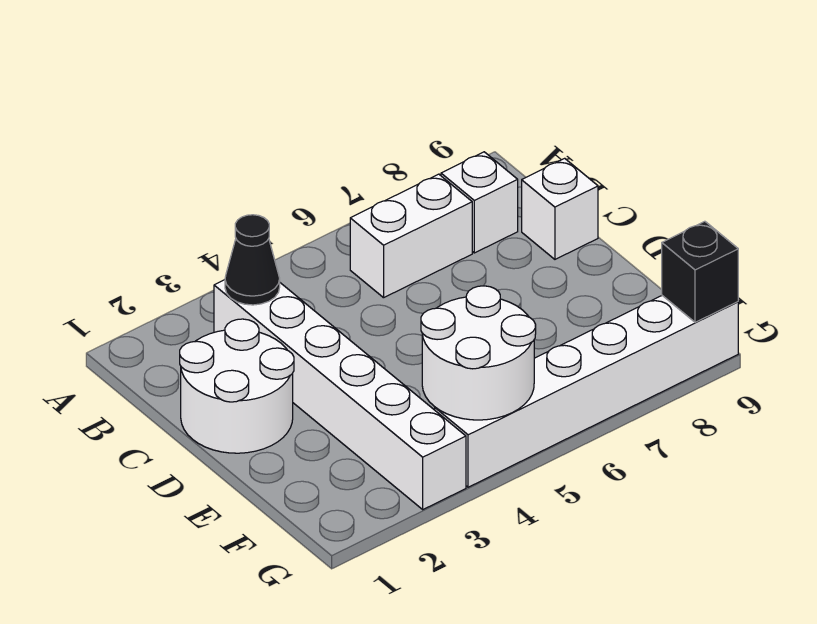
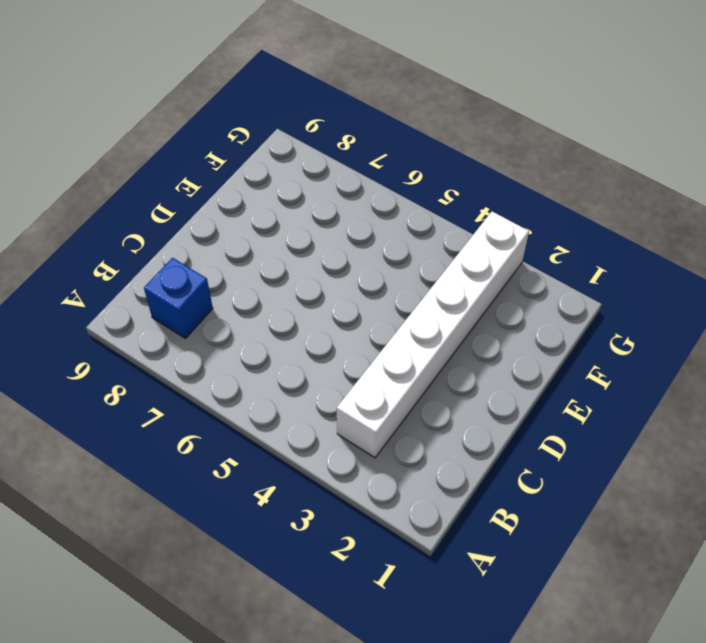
blue 1x1 brick [144,258,213,338] -> white 1x1 brick [441,152,518,253]
none -> white 1x2 brick [350,174,472,298]
none -> white 2x2 round brick [180,319,294,453]

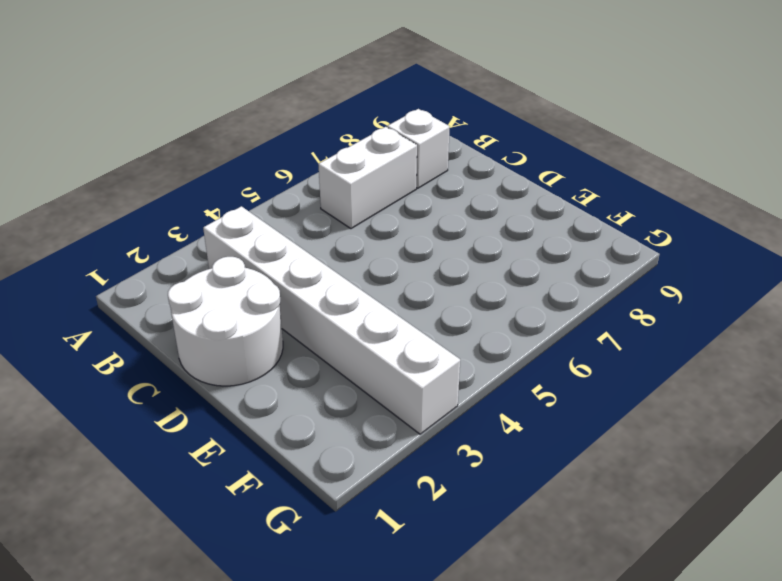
none -> white 1x1 brick [522,158,598,259]
none -> white 1x6 brick [435,296,738,487]

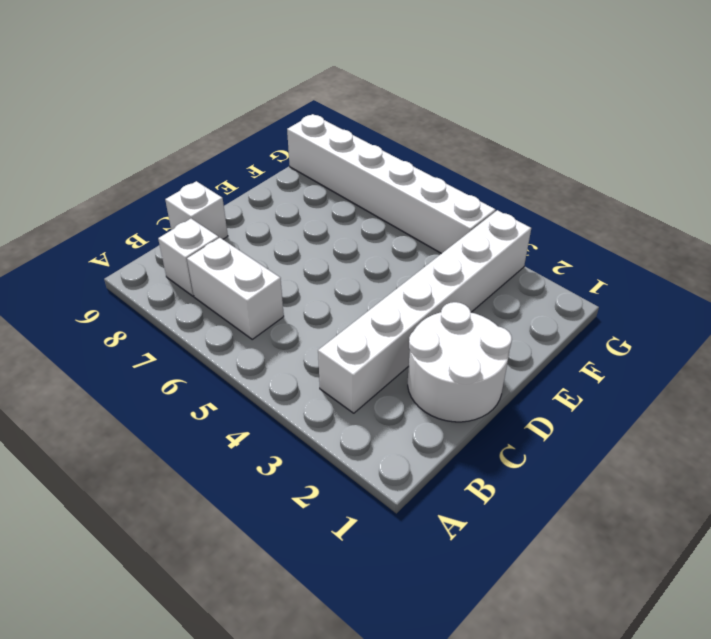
none -> black 1x1 cone [225,215,280,305]
none -> white 2x2 round brick [421,286,536,420]

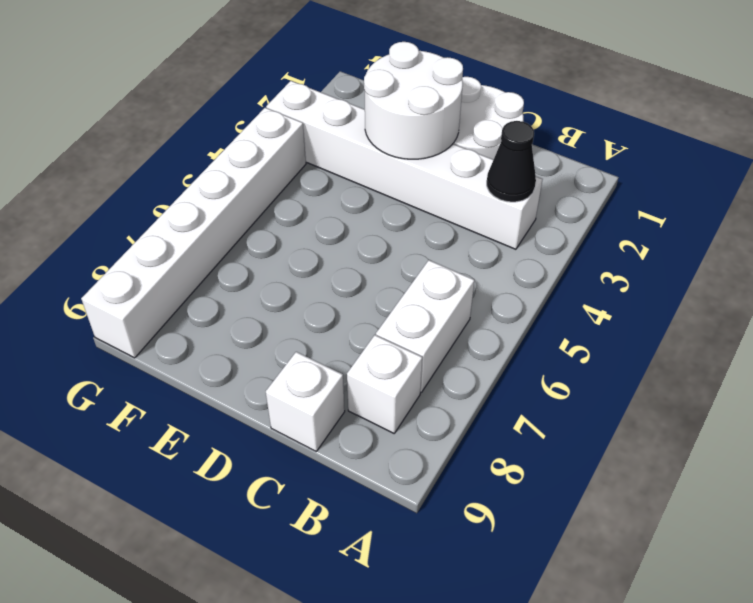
white 2x2 round brick [364,42,463,159] -> white 2x2 round brick moved to [421,286,536,420]
none -> black 1x1 brick [662,221,738,322]

